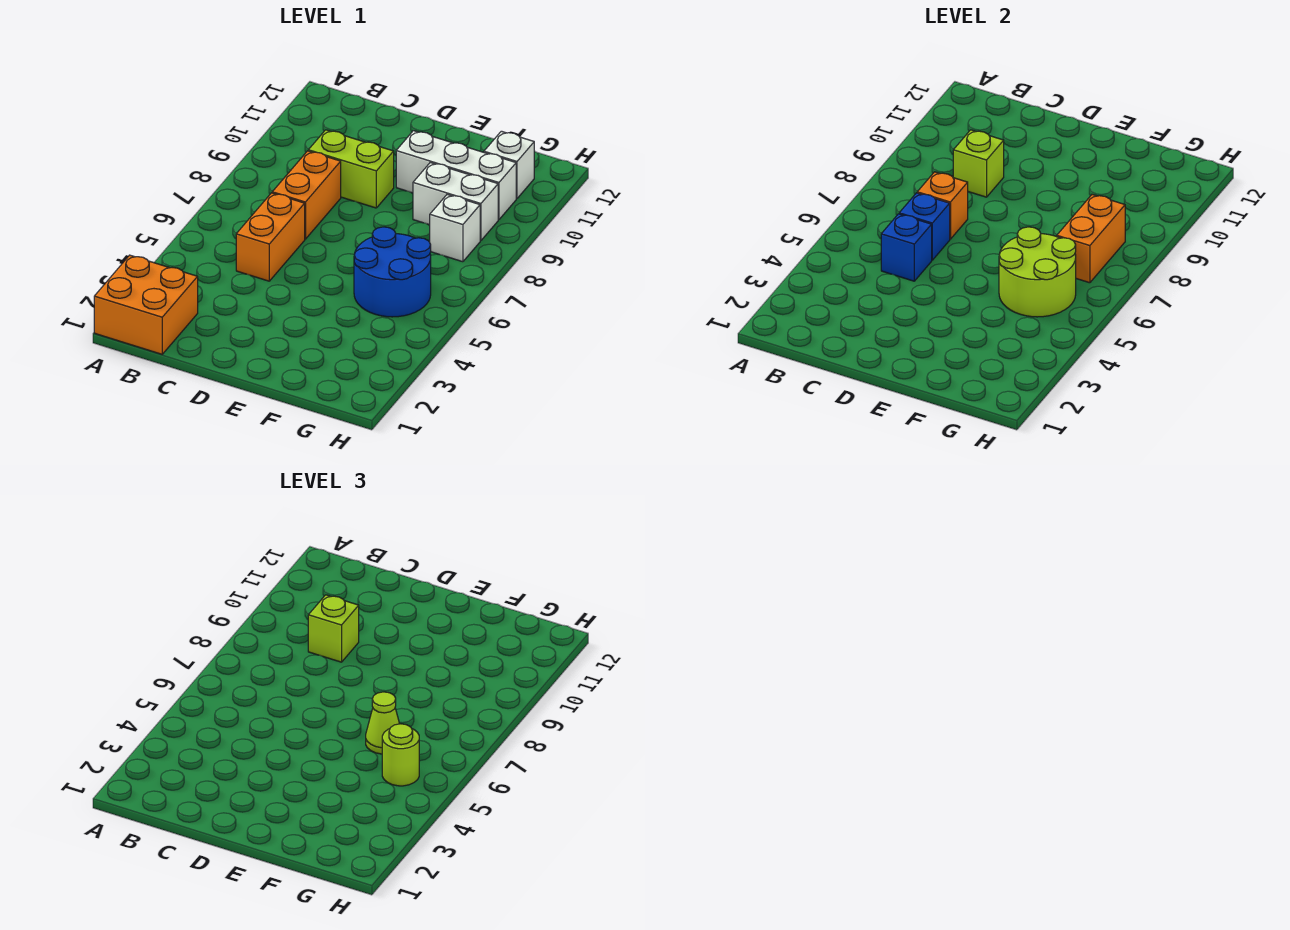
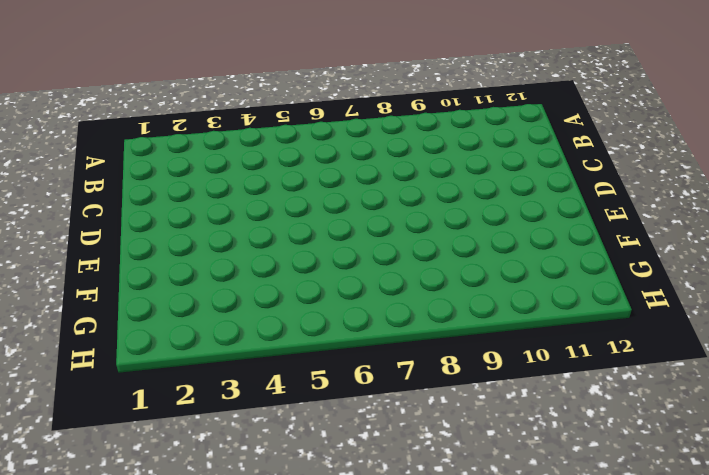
none -> orange 2x2 brick [94,255,198,354]
none -> orange 1x2 brick [236,193,305,281]
none -> orange 1x2 brick [272,151,341,239]

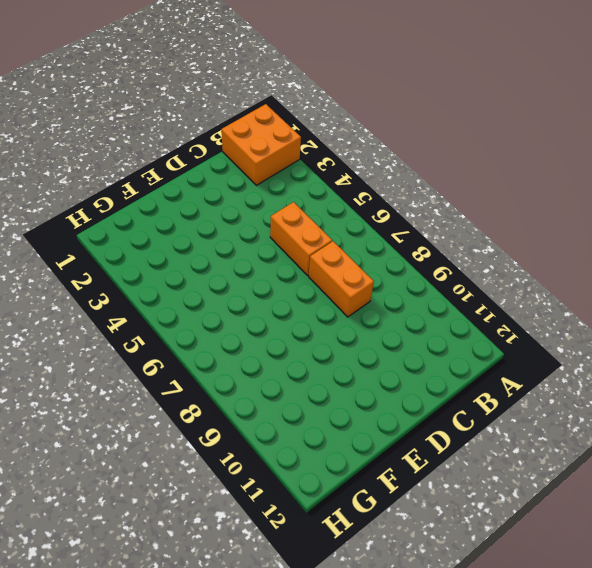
none -> lime 1x2 brick [308,130,394,208]
none -> white 1x3 brick [396,131,516,220]
none -> blue 2x2 round brick [354,227,431,317]

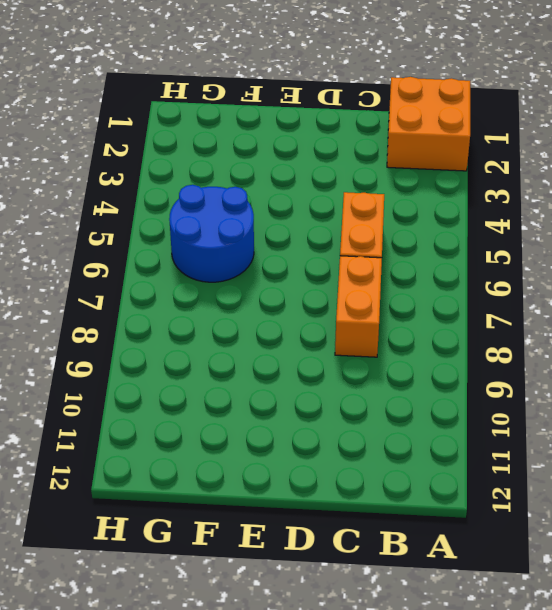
none -> lime 1x2 brick [308,130,394,208]
none -> white 1x3 brick [396,131,516,220]
none -> white 1x2 brick [413,162,498,241]

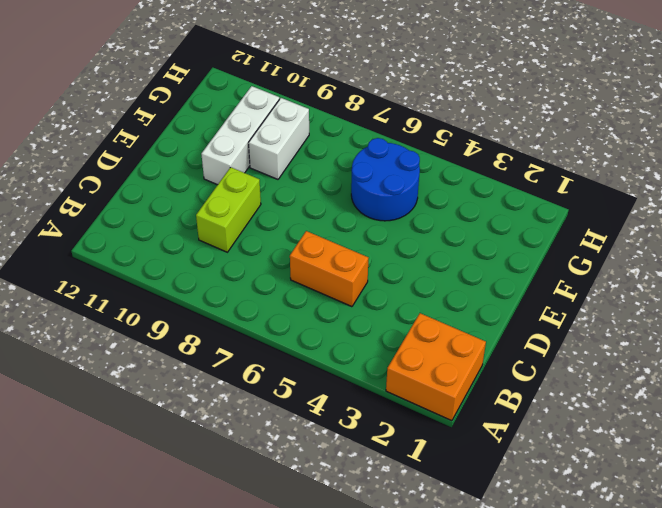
none -> orange 1x2 brick [272,151,341,239]
none -> white 1x1 brick [430,194,480,262]
none -> white 1x1 brick [484,131,534,199]

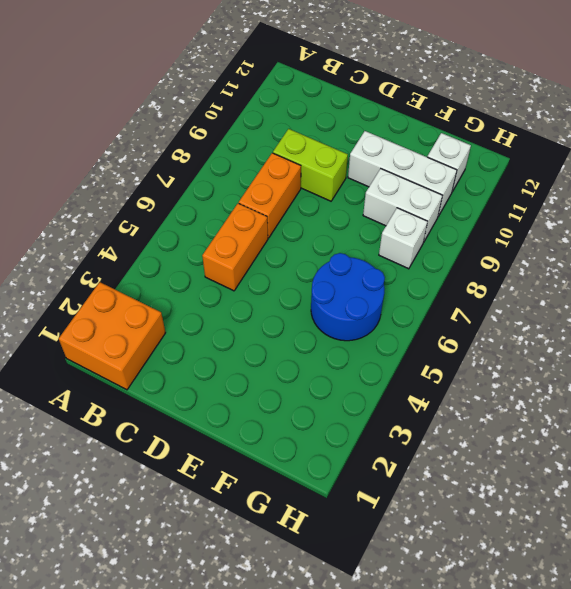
none -> blue 1x1 brick [881,214,932,281]
none -> blue 1x1 brick [899,193,950,260]
none -> orange 1x1 brick [917,172,968,239]

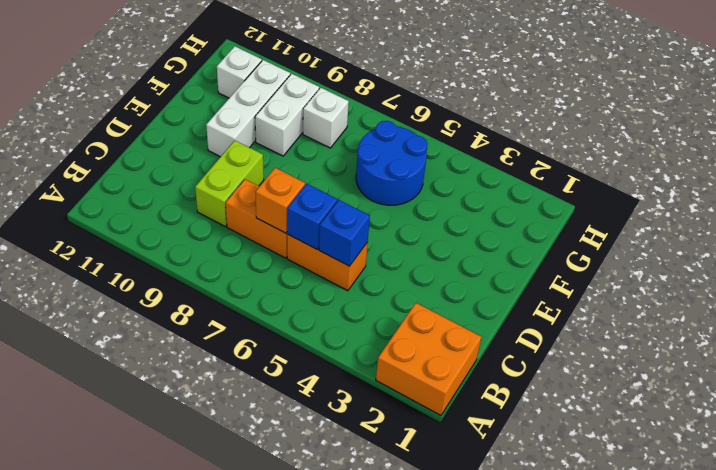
none -> lime 1x1 brick [953,130,1004,197]
none -> lime 2x2 round brick [999,227,1076,317]
none -> orange 1x2 brick [1057,194,1125,283]

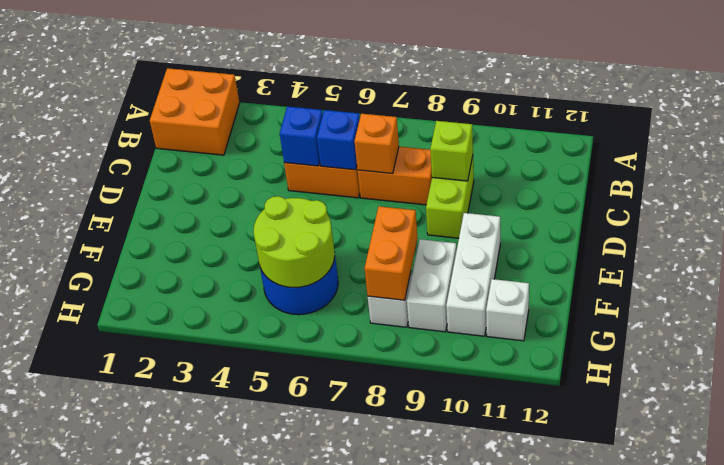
orange 1x2 brick [364,206,418,300] -> orange 1x2 brick turned to [1057,194,1125,283]
none -> lime 1x1 brick [308,595,359,662]
none -> lime 1x1 cone [366,692,400,754]
none -> lime 1x1 round brick [382,724,419,786]

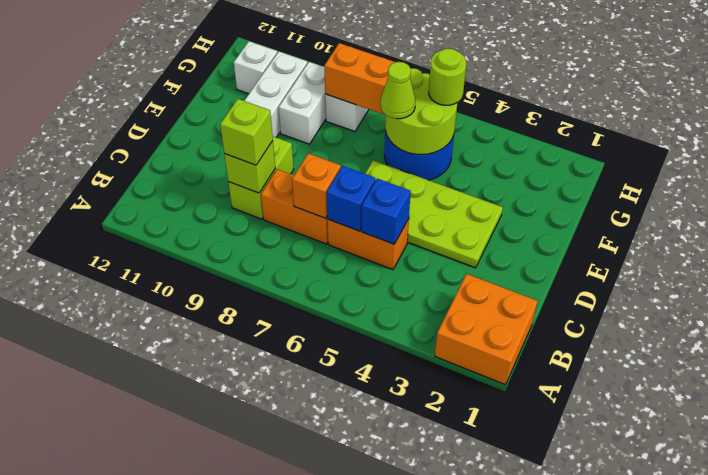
lime 2x4 plate [365,160,503,268] -> none

